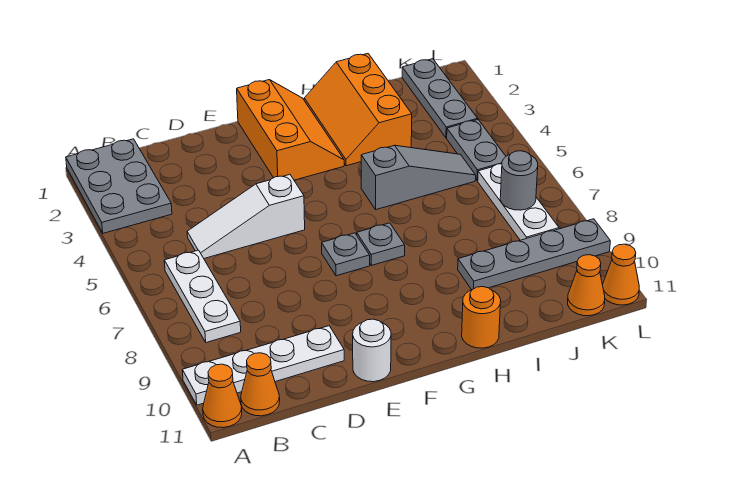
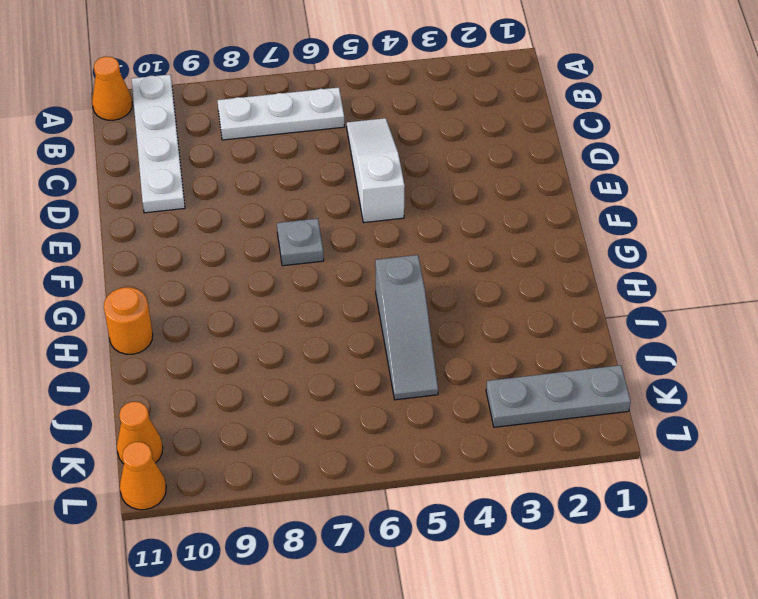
none -> grey 2x3 plate [66,139,172,233]
none -> orange 1x1 cone [241,353,280,416]
none -> white 1x1 round brick [353,319,391,382]

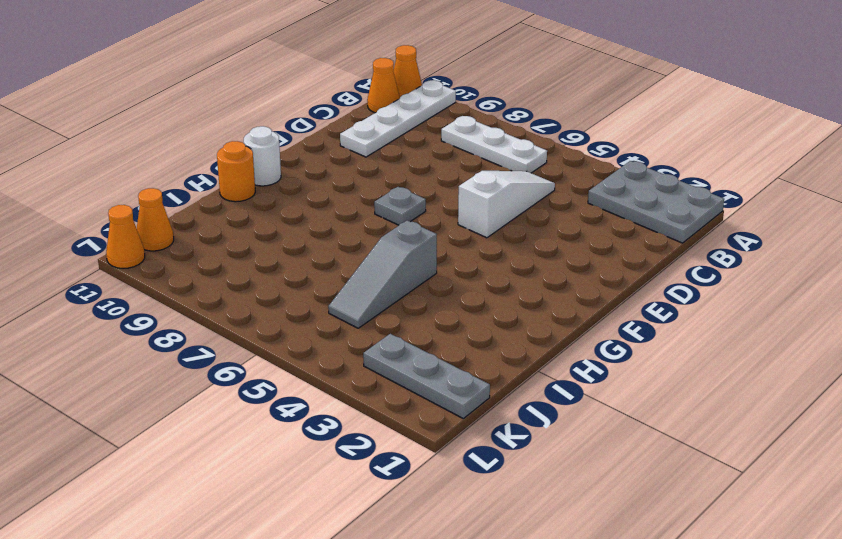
white 1x1 round brick [244,126,281,186] -> white 1x1 round brick moved to [353,319,391,382]
none -> orange 2x3 slope [237,80,344,180]
none -> grey 1x1 plate [357,223,405,265]
none -> orange 2x3 slope [304,54,412,166]

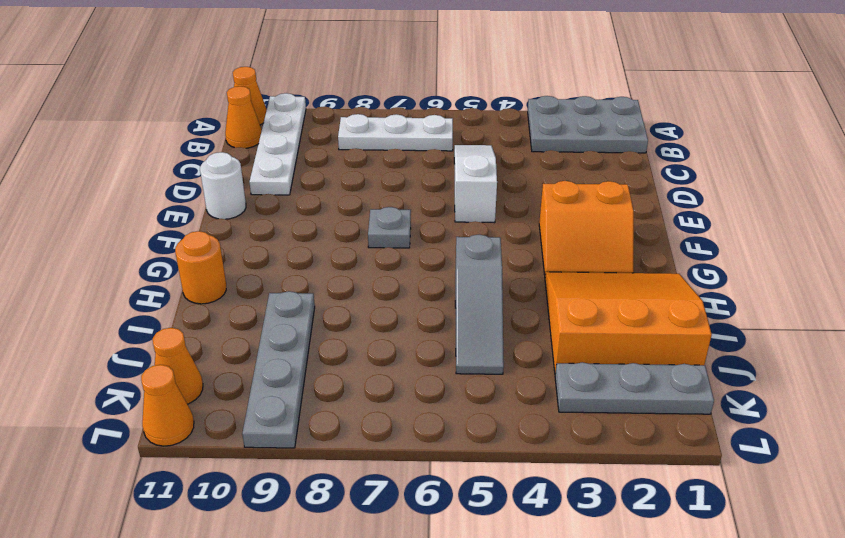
orange 2x2 slope [539,181,634,275] -> orange 2x3 slope [237,80,344,180]
orange 3x3 slope [545,272,712,373] -> orange 2x3 slope [304,54,412,166]
none -> grey 1x1 plate [357,223,405,265]
none -> grey 1x2 plate [447,120,506,181]
none -> white 1x3 plate [478,164,559,240]

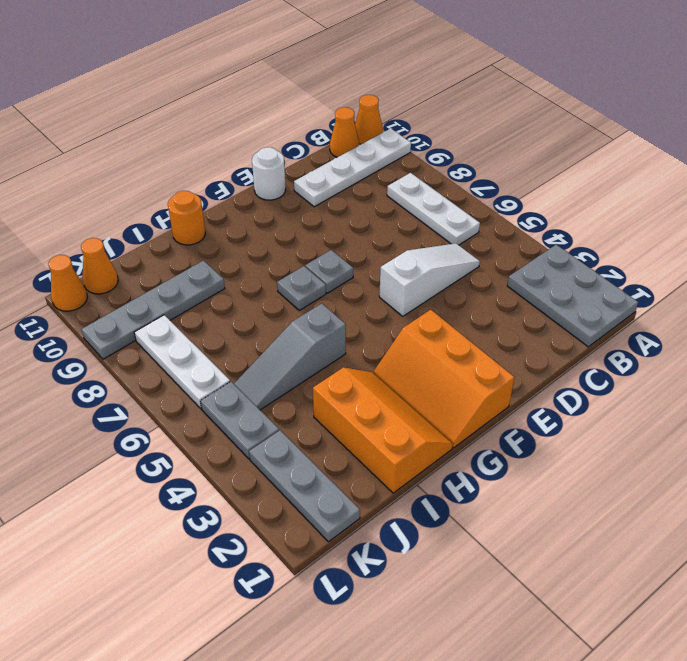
none -> grey 1x1 round brick [500,151,538,210]

